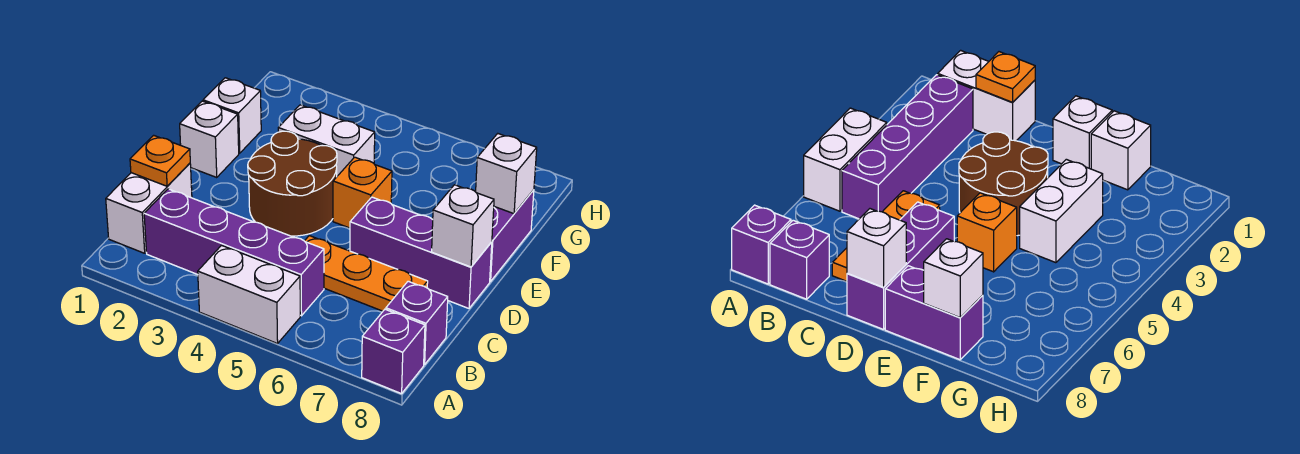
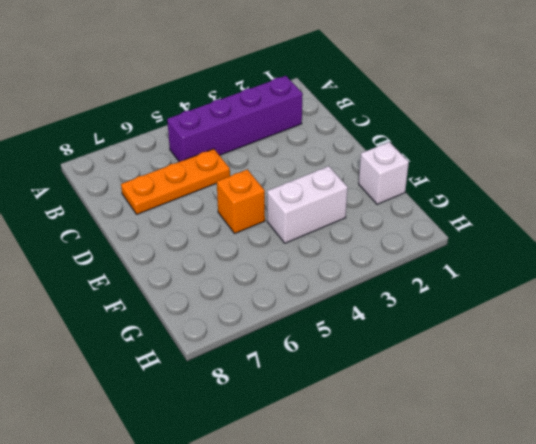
none -> white 1x2 brick [198,245,300,344]
none -> purple 1x1 brick [362,309,425,394]
none -> white 1x2 brick [106,163,192,253]

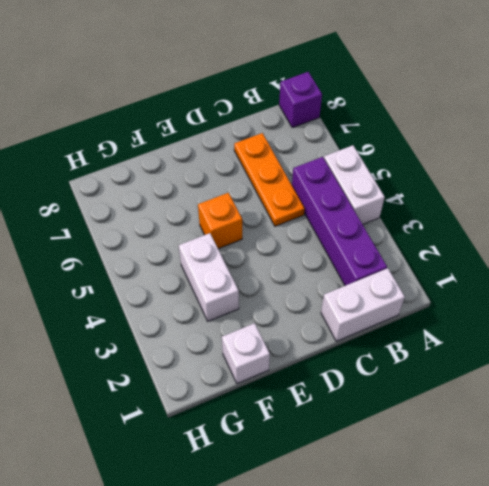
none -> purple 1x1 brick [386,281,448,365]
none -> brown 2x2 round brick [248,131,337,236]
none -> purple 1x3 brick [350,197,492,308]

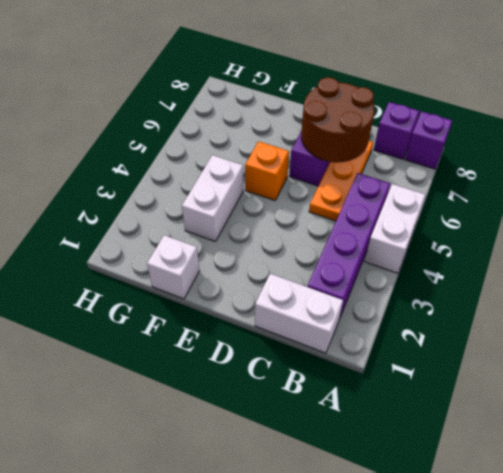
brown 2x2 round brick [301,77,375,162] -> brown 2x2 round brick moved to [248,131,337,236]
none -> white 1x1 brick [180,101,239,178]
none -> purple 1x2 brick [490,190,534,281]
none -> orange 1x1 plate [130,135,190,186]

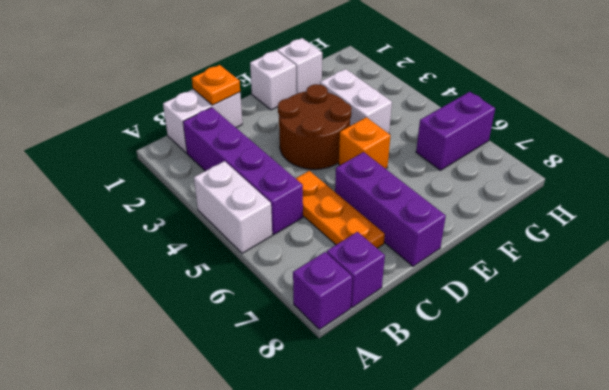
purple 1x2 brick [416,92,495,170] -> purple 1x2 brick moved to [490,190,534,281]
none -> white 1x1 brick [432,185,494,267]
none -> white 1x1 brick [476,134,537,214]

